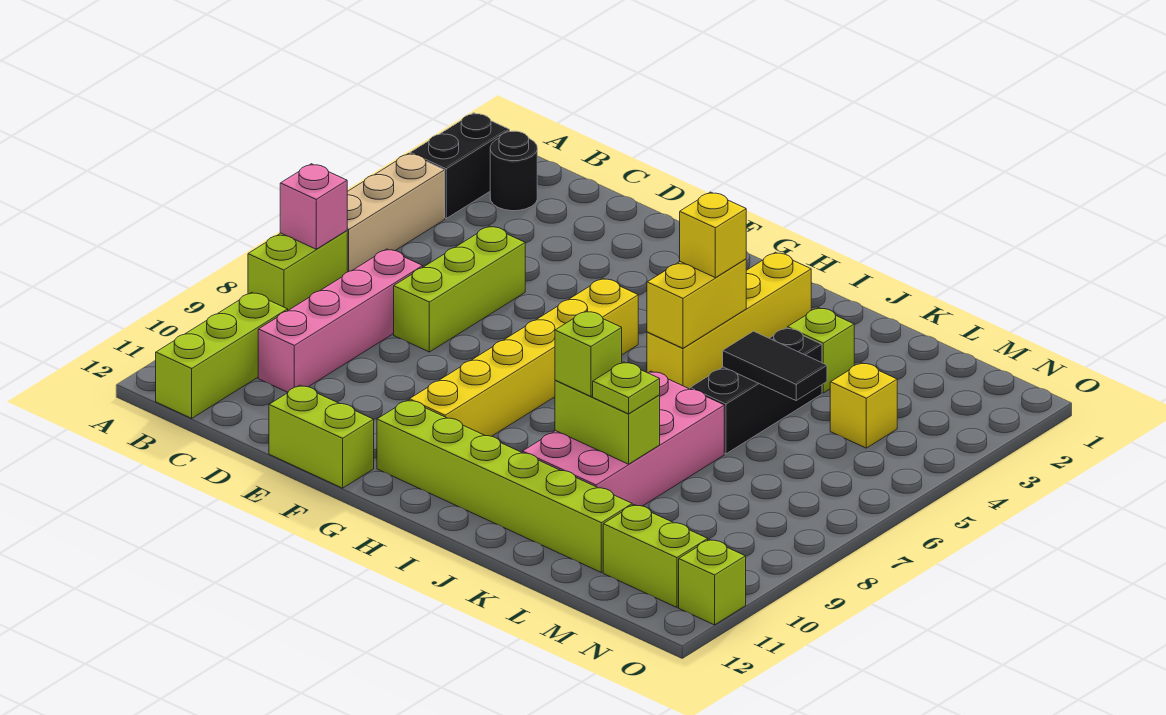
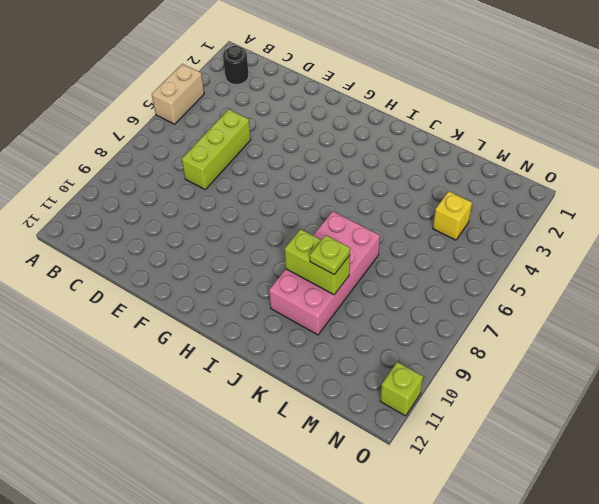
tan 1x2 brick [152,64,204,124] -> tan 1x3 brick [347,153,445,272]
none -> black 1x2 brick [410,113,510,218]
none -> lime 1x2 brick [248,231,347,310]
none -> lime 1x3 brick [156,292,288,418]

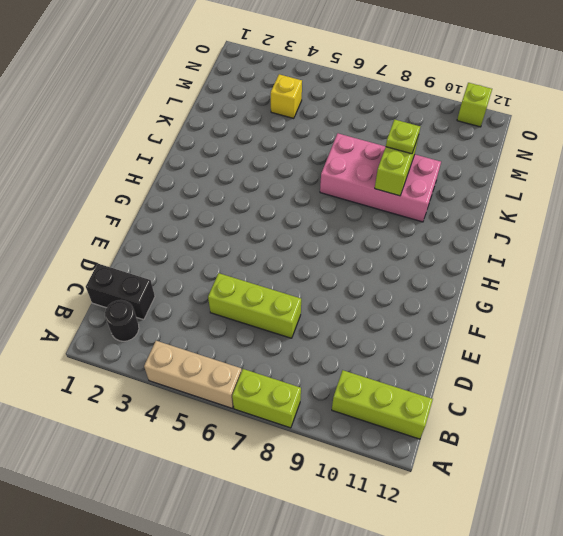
black 1x2 brick [86,264,155,320] -> black 1x2 brick moved to [410,113,510,218]
none -> pink 1x4 brick [258,249,423,392]
none -> lime 1x2 brick [269,385,374,488]
none -> yellow 1x6 brick [409,278,638,436]

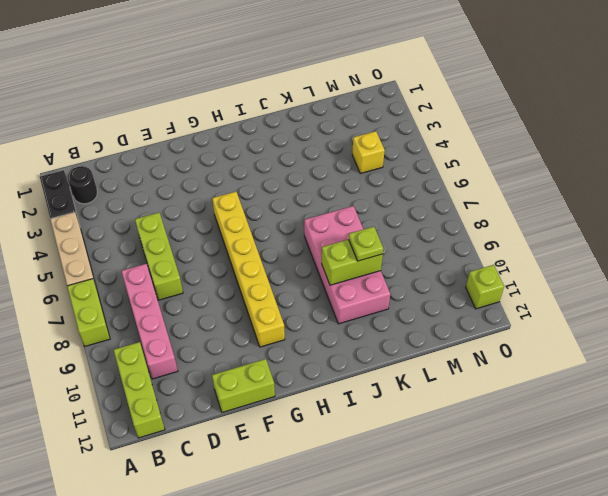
none -> lime 1x6 brick [377,400,632,572]
none -> yellow 1x4 brick [647,252,811,389]
none -> lime 1x1 brick [787,308,854,393]

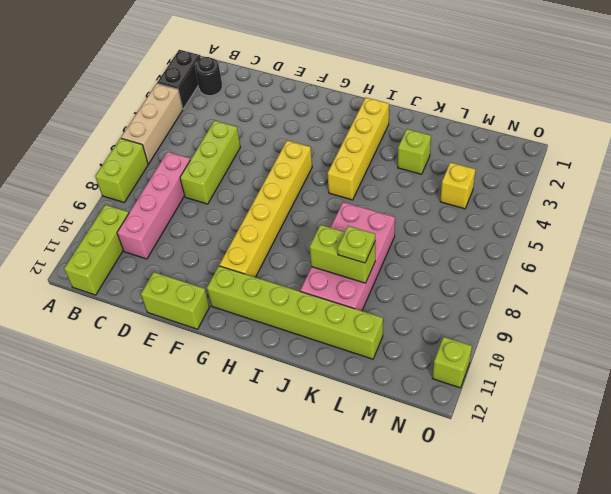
none -> black 1x3 brick [690,328,822,454]
none -> lime 1x2 brick [603,505,708,607]
none -> pink 1x1 brick [280,164,347,249]

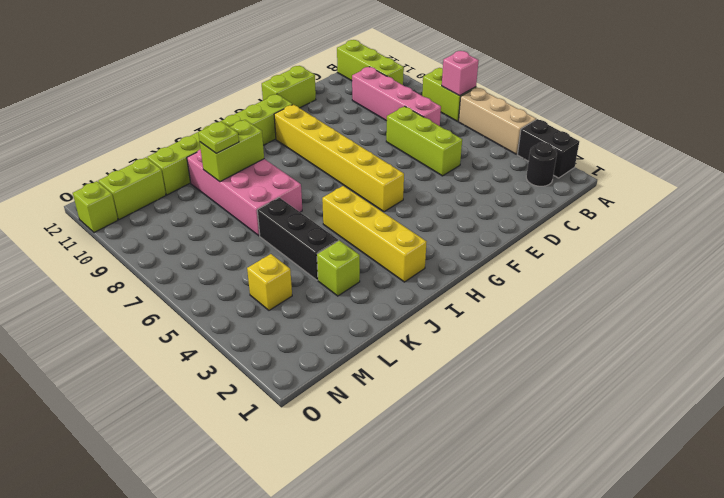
none -> yellow 1x2 brick [647,259,746,348]
none -> black 1x2 tile [723,331,827,400]
none -> yellow 1x1 brick [680,192,746,278]

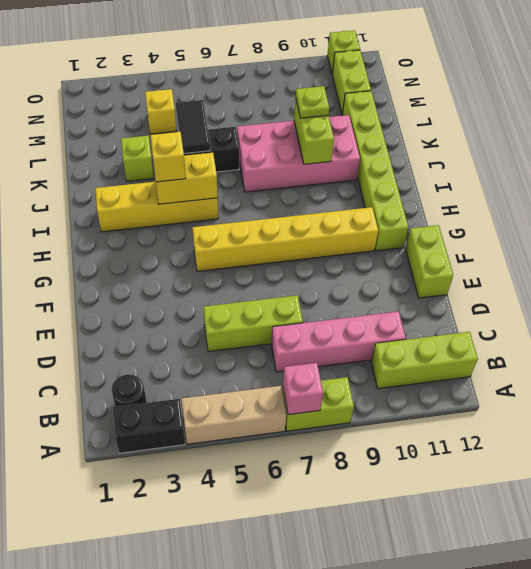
none -> lime 1x1 brick [555,311,622,396]

